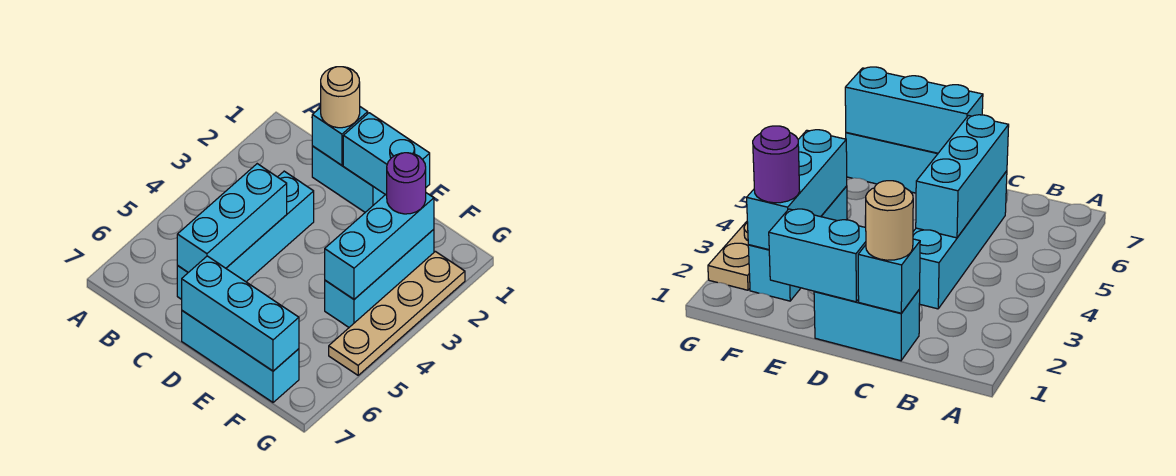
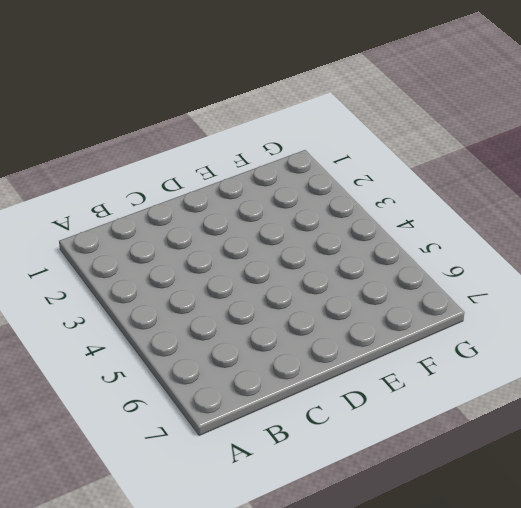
none -> cyan 1x2 brick [312,146,385,212]
none -> cyan 1x4 brick [177,171,314,299]
none -> cyan 1x3 brick [182,311,299,402]

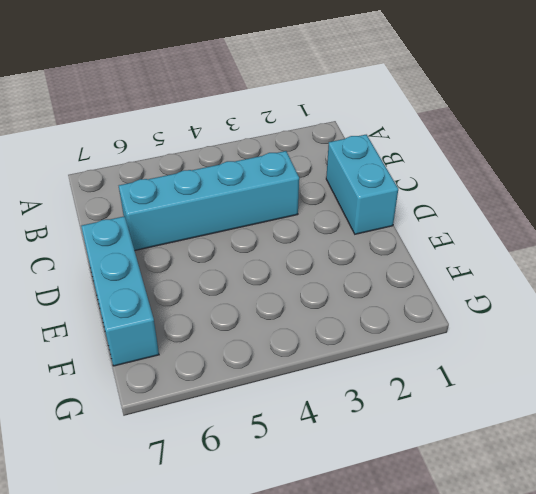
none -> cyan 1x3 brick [325,229,434,327]
none -> tan 1x4 plate [329,251,465,375]
none -> cyan 1x1 brick [312,107,368,165]

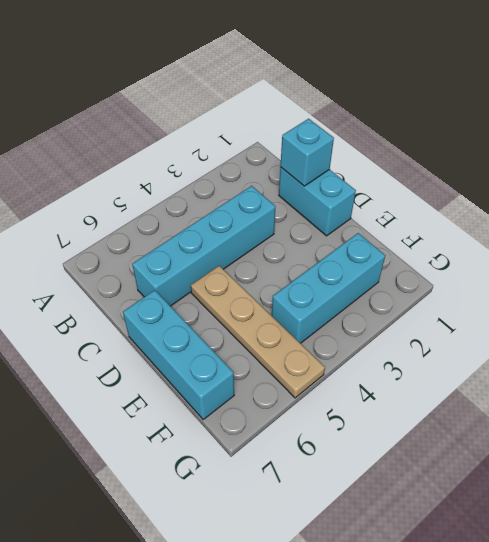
tan 1x4 plate [191,266,325,398] -> tan 1x4 plate turned to [329,251,465,375]
none -> cyan 1x3 brick [177,164,287,272]
none -> cyan 1x2 brick [343,113,430,195]
none -> cyan 1x3 brick [182,256,299,371]

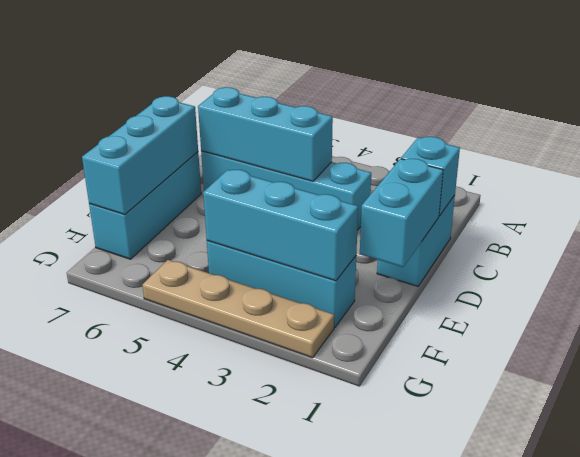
none -> tan 1x1 round brick [321,67,360,128]
none -> purple 1x1 round brick [387,153,426,214]

